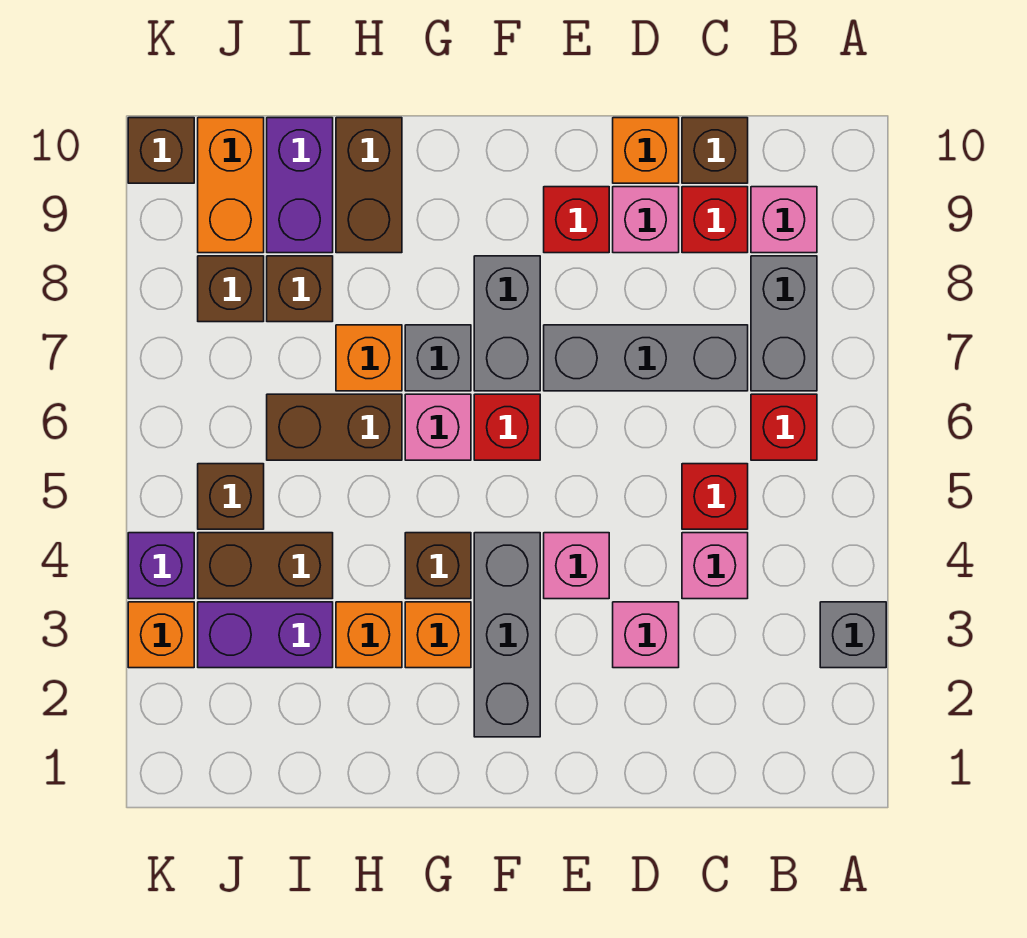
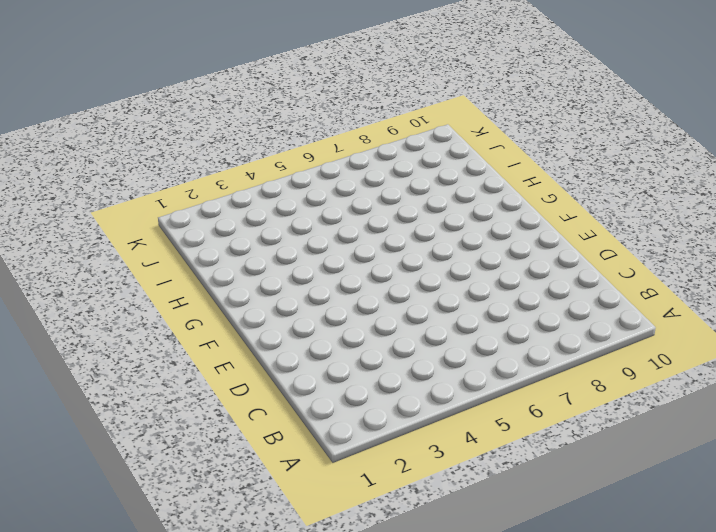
none -> grey 1x1 brick [820,602,886,668]
none -> red 1x1 brick [751,394,817,460]
none -> grey 1x2 brick [751,256,817,391]
none -> pink 1x1 brick [751,187,817,253]

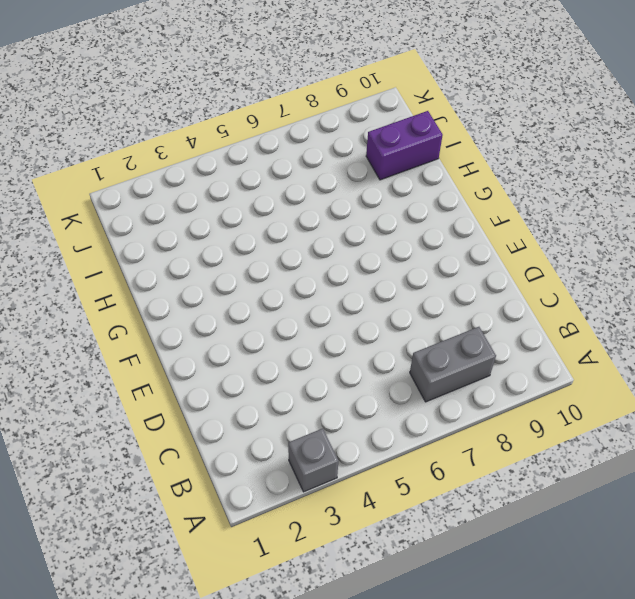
none -> red 1x1 brick [751,394,817,460]
none -> pink 1x1 brick [751,187,817,253]
none -> pink 1x1 brick [682,533,748,599]
none -> red 1x1 brick [682,464,748,529]

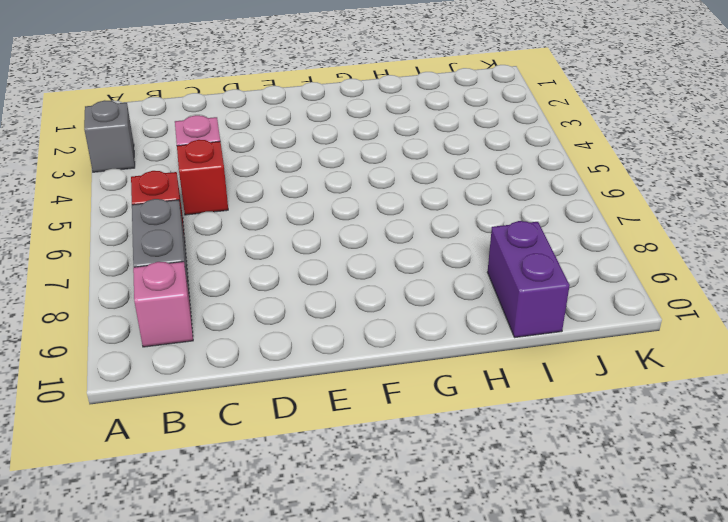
none -> grey 1x3 brick [544,325,748,391]
none -> red 1x1 brick [682,187,748,253]
none -> brown 1x1 brick [682,118,748,183]
none -> pink 1x1 brick [613,602,679,668]

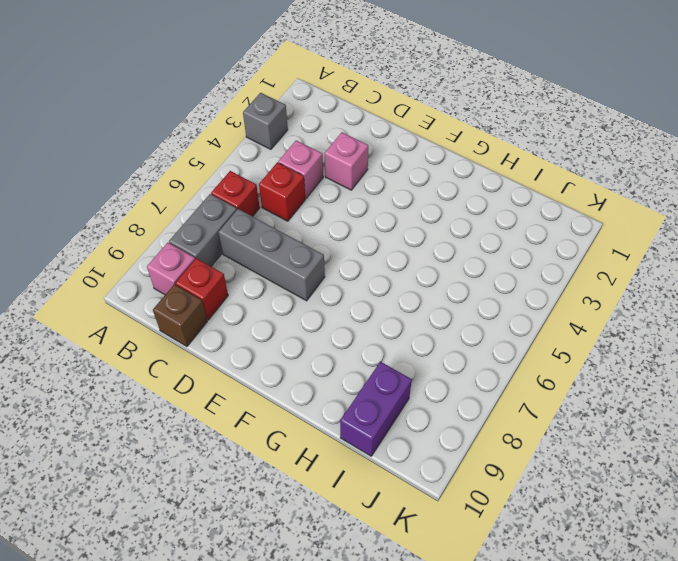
none -> pink 1x1 brick [613,187,679,253]
none -> orange 1x1 brick [613,118,679,183]
none -> pink 1x1 brick [544,533,609,599]
none -> red 1x1 brick [544,187,609,253]

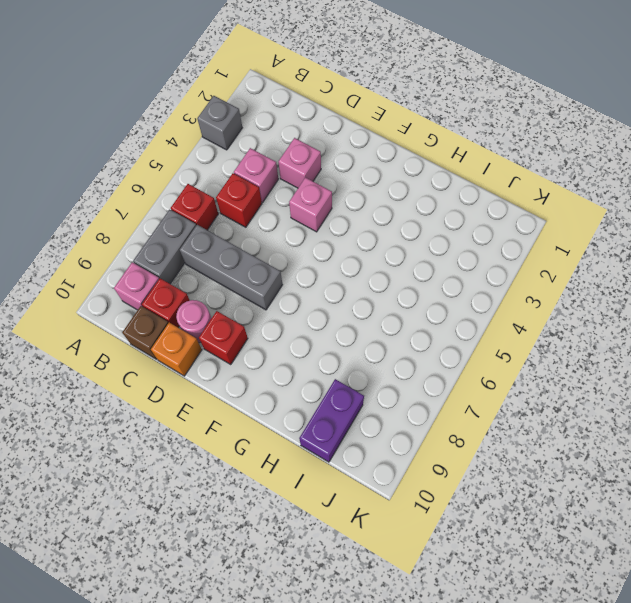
pink 1x1 round brick [176,300,212,343] -> pink 1x1 brick [613,187,679,253]
none -> grey 1x3 brick [474,533,540,737]
none -> red 1x1 brick [474,394,540,460]
none -> grey 1x2 brick [474,256,540,391]
none -> orange 1x1 brick [405,602,471,668]

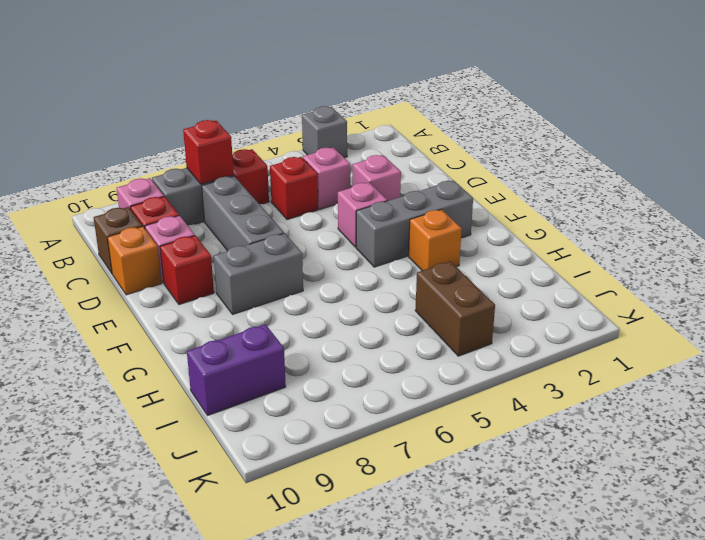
red 1x1 brick [183,120,234,184] -> red 1x1 brick moved to [474,394,540,460]
none -> brown 1x1 brick [405,533,471,599]
none -> pink 1x1 brick [405,394,471,460]
none -> grey 1x1 brick [405,325,471,391]
none -> orange 1x1 brick [336,602,402,668]

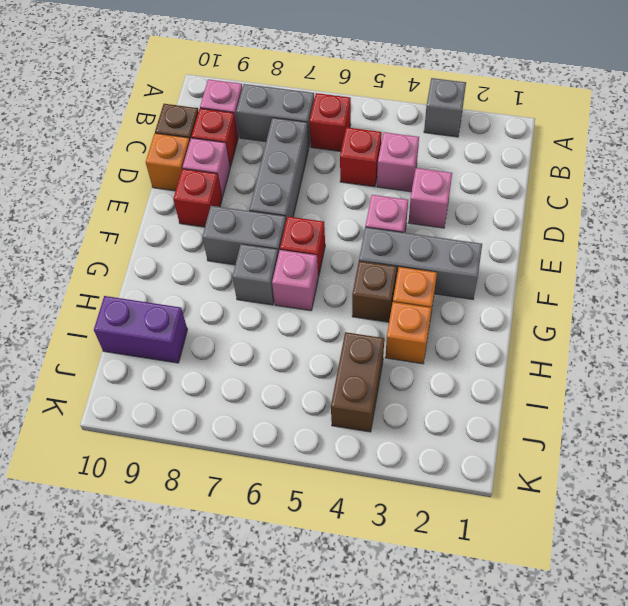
none -> brown 1x2 brick [267,394,402,460]
none -> orange 1x1 brick [336,325,402,391]
none -> brown 1x2 brick [336,118,402,253]
none -> purple 1x2 brick [198,602,333,668]

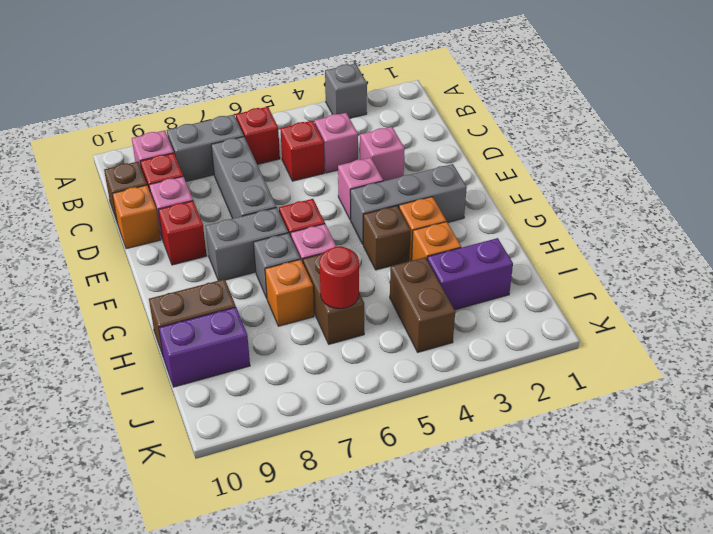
purple 1x2 brick [427,238,513,310] -> purple 1x2 brick turned to [198,602,333,668]
red 1x1 round brick [320,246,359,309] -> none
none -> brown 1x1 brick [267,256,333,322]
none -> brown 1x1 brick [198,464,264,529]
none -> brown 1x1 brick [198,256,264,322]
none -> orange 1x2 brick [198,118,264,253]

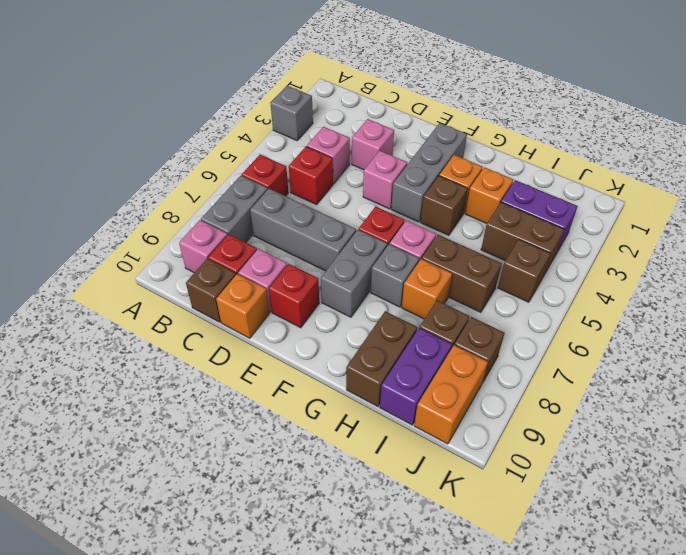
none -> orange 1x1 brick [128,602,194,668]
none -> purple 1x1 brick [128,533,194,599]
none -> brown 1x1 brick [128,118,194,183]

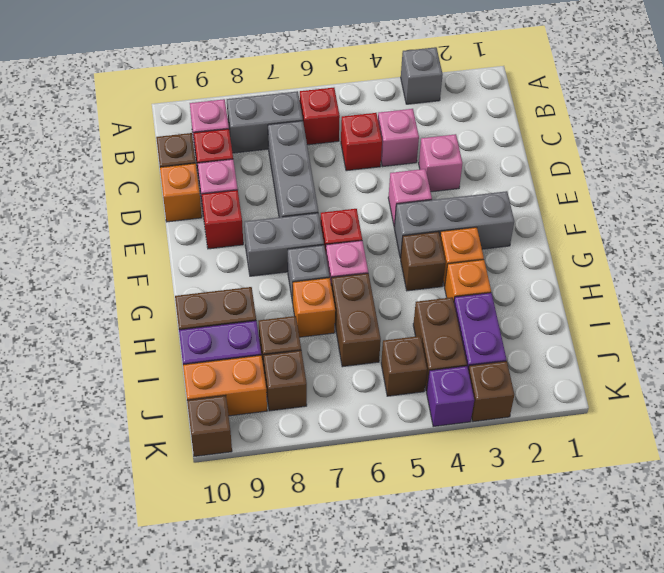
brown 1x1 brick [468,361,514,422] -> orange 1x1 brick [128,602,194,668]

